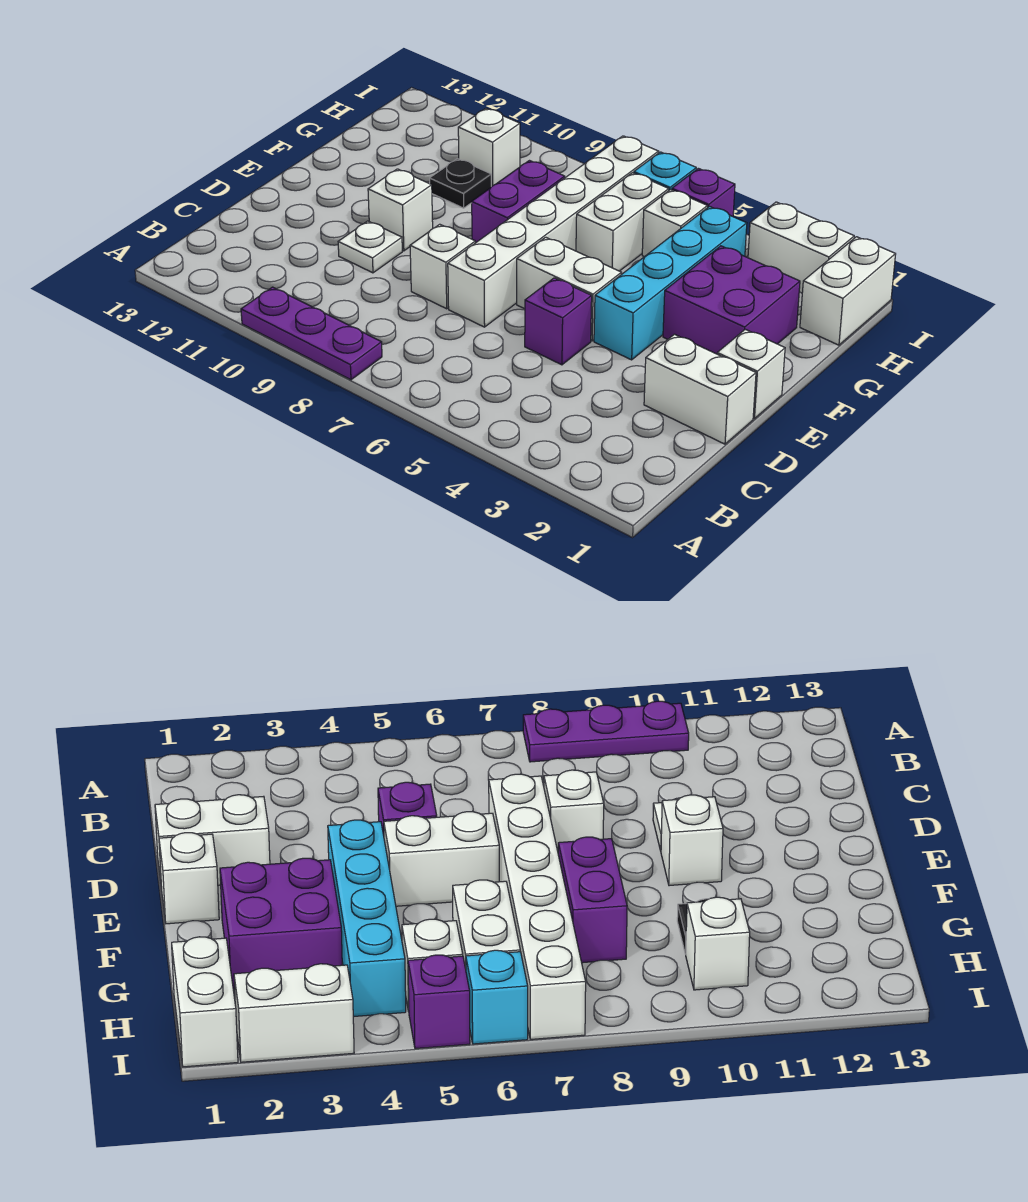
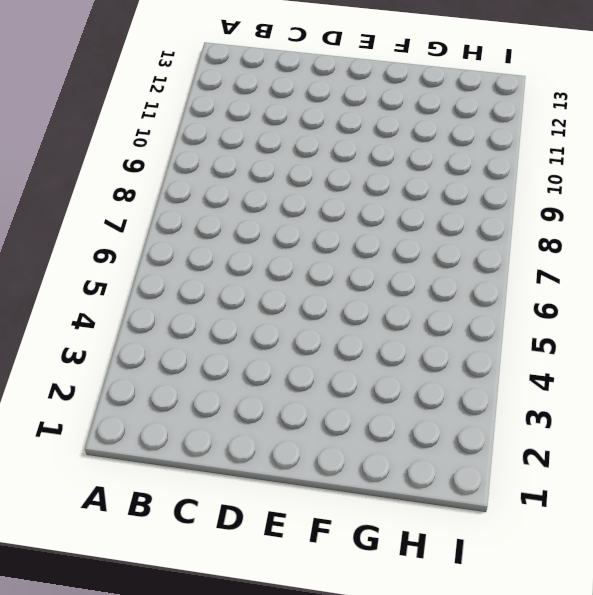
none -> purple 1x3 plate [241,287,382,380]
none -> white 1x2 brick [644,334,756,444]
none -> purple 1x1 brick [525,278,592,365]

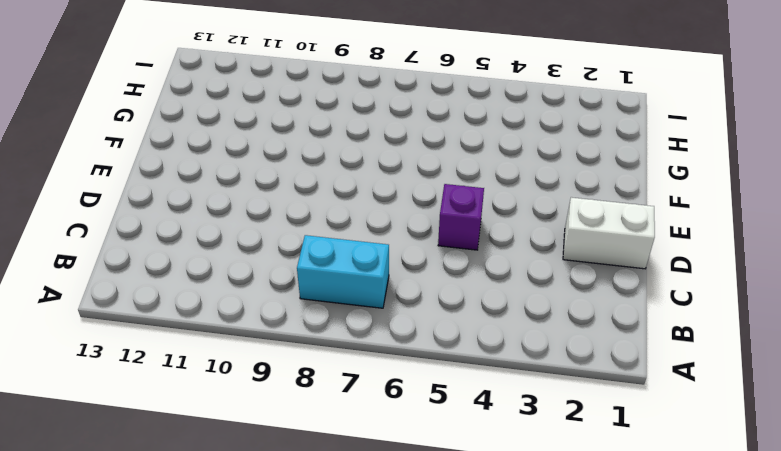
cyan 1x2 brick [297,235,389,308] -> none
none -> purple 1x3 plate [241,287,382,380]
none -> white 1x6 brick [448,136,659,327]
none -> white 1x1 brick [410,224,475,309]

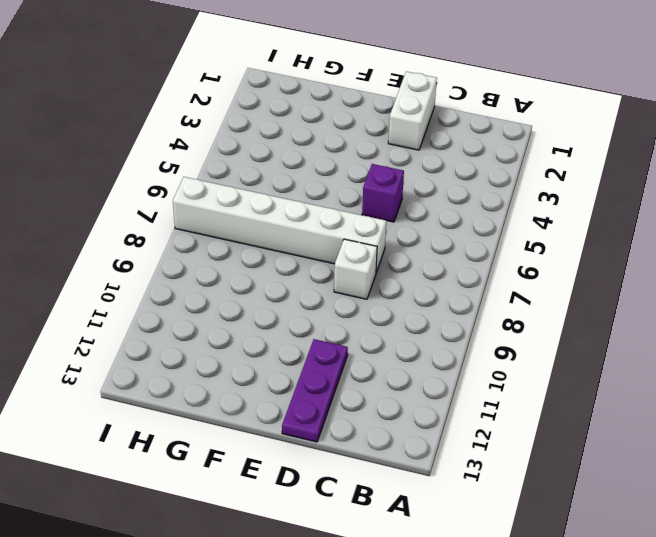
purple 1x3 plate [282,339,348,442] -> purple 1x3 plate moved to [241,287,382,380]
none -> white 1x1 plate [338,221,402,273]
none -> white 1x1 brick [717,329,785,419]
none -> cyan 1x4 brick [594,207,747,360]

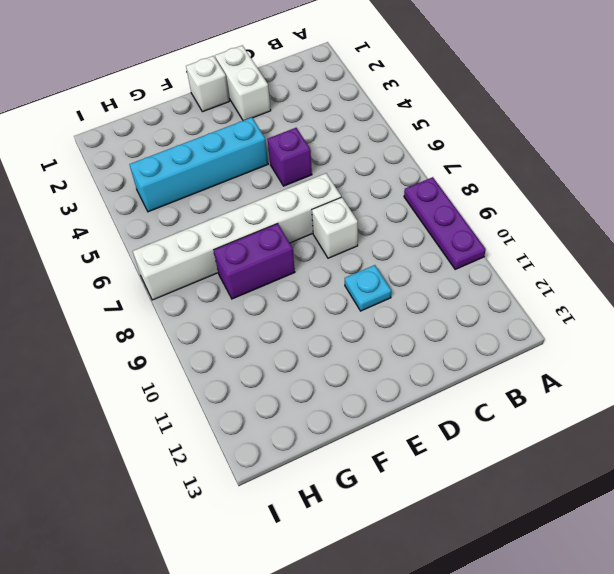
cyan 1x1 plate [345,265,391,311] -> white 1x1 plate [338,221,402,273]
none -> white 1x2 brick [517,237,621,341]
none -> white 1x1 brick [368,169,433,251]
none -> purple 2x2 brick [663,246,800,354]

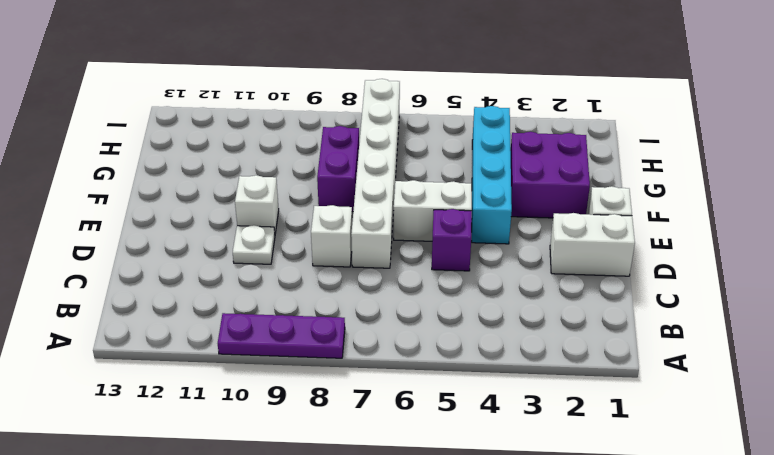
none -> white 1x2 brick [576,173,669,271]
none -> black 1x1 plate [430,159,491,208]
none -> white 1x2 brick [800,237,896,345]

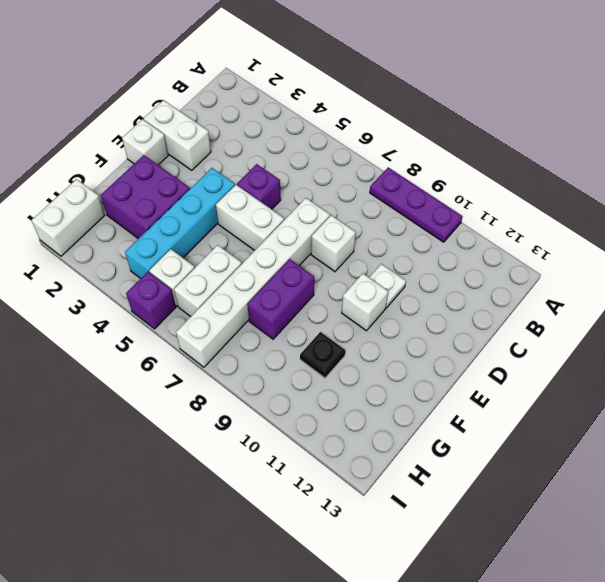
none -> white 1x1 brick [458,109,520,187]
none -> white 1x2 brick [748,202,854,293]
none -> cyan 1x1 brick [634,152,696,190]

